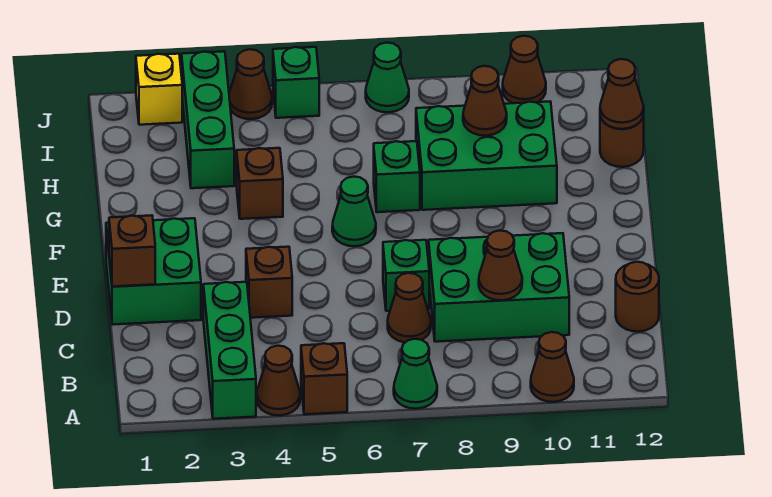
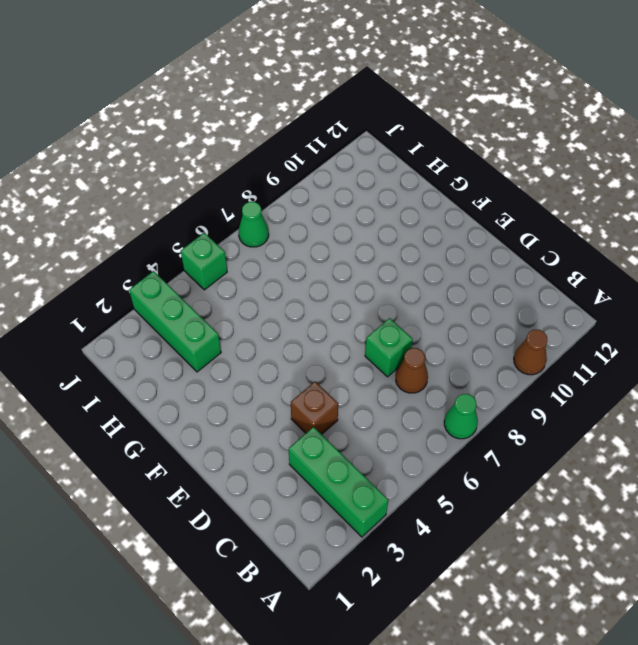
none -> brown 1x1 cone [257,346,300,415]
none -> brown 1x1 brick [301,343,347,414]
none -> green 2x3 brick [429,233,569,342]

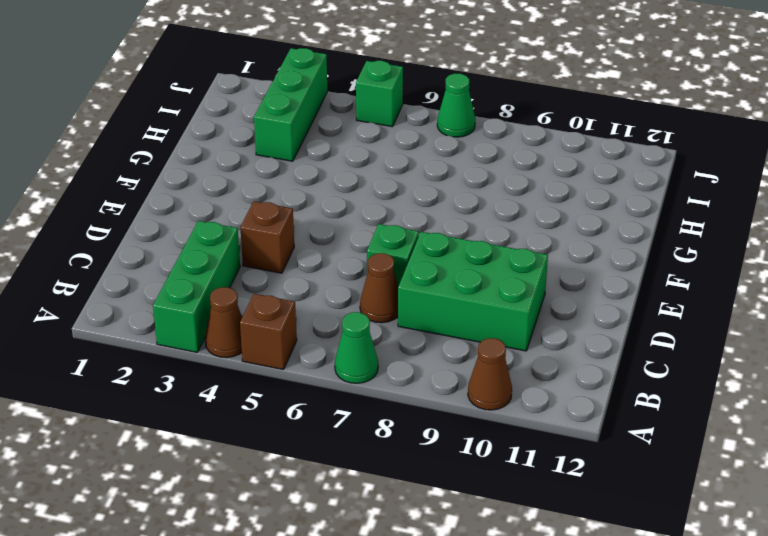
none -> brown 1x1 round brick [616,262,659,332]
none -> green 2x2 brick [106,218,201,325]
none -> green 1x1 cone [332,177,376,246]

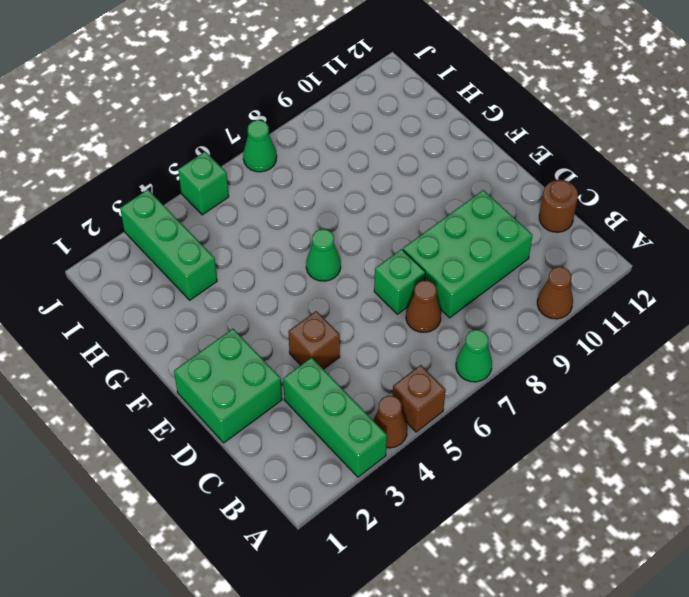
none -> brown 1x1 brick [237,148,283,219]
none -> green 1x1 brick [374,141,420,212]
none -> green 2x3 brick [416,102,557,210]

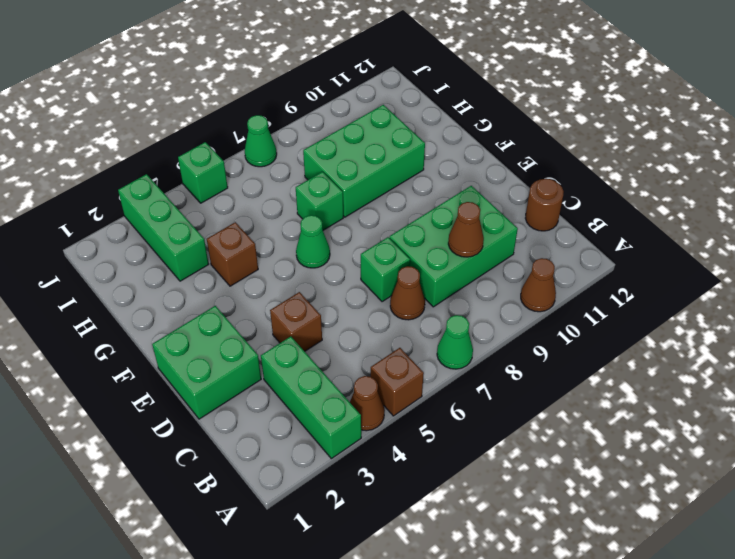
none -> brown 1x1 round brick [600,113,644,167]
none -> yellow 1x1 brick [136,54,182,125]
none -> brown 1x1 cone [229,49,272,119]

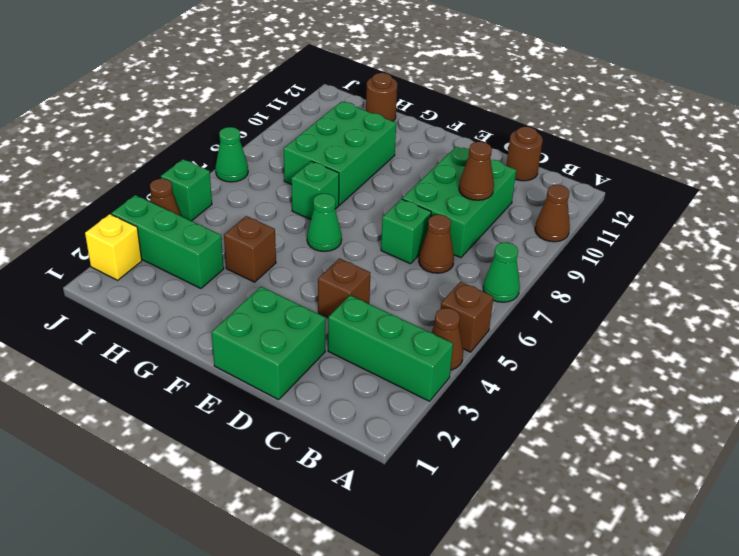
none -> brown 1x1 cone [503,36,546,103]
none -> brown 1x1 brick [109,215,155,287]
none -> brown 1x1 cone [463,66,507,136]

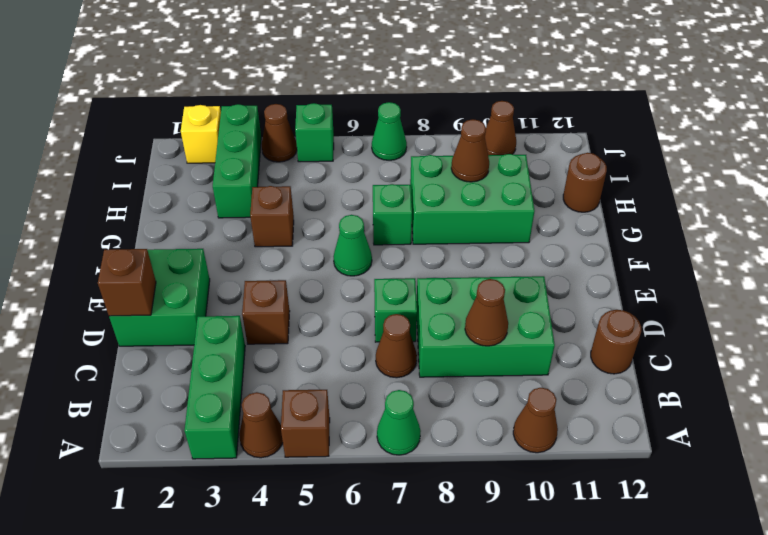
none -> brown 1x1 cone [600,59,644,129]

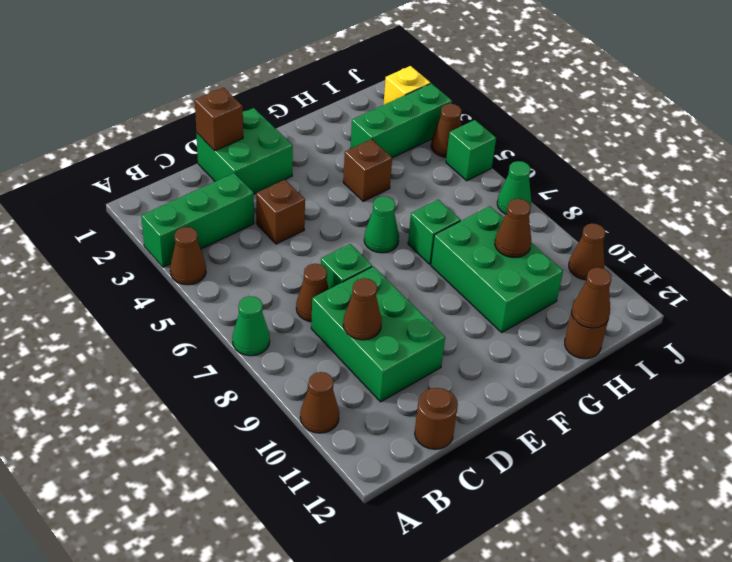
none -> brown 1x1 brick [301,343,347,414]

